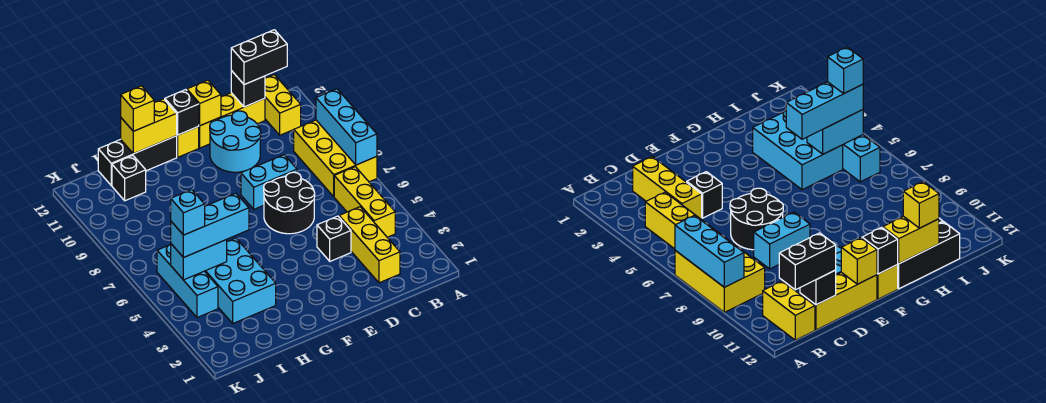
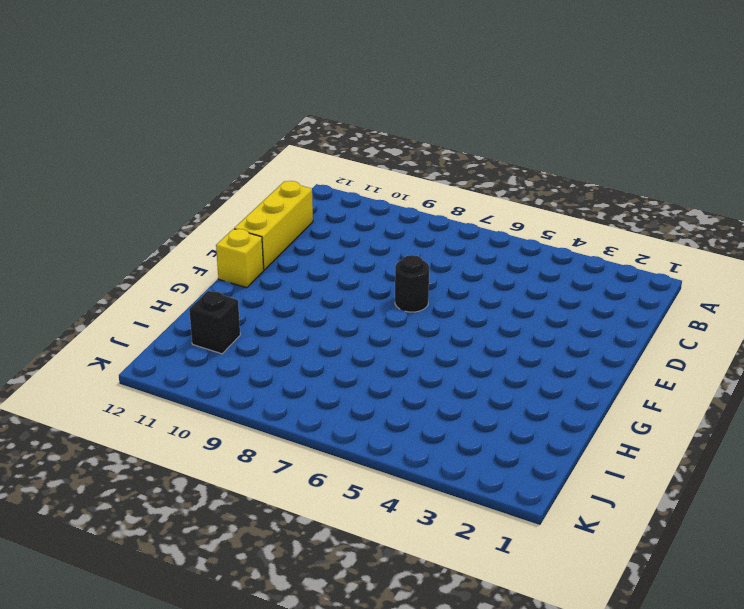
black 1x1 round brick [395,255,429,312] -> black 2x2 round brick [264,172,315,234]
none -> yellow 2x3 brick [294,120,377,196]
none -> yellow 1x3 brick [334,167,395,237]
none -> yellow 1x2 brick [265,75,301,135]

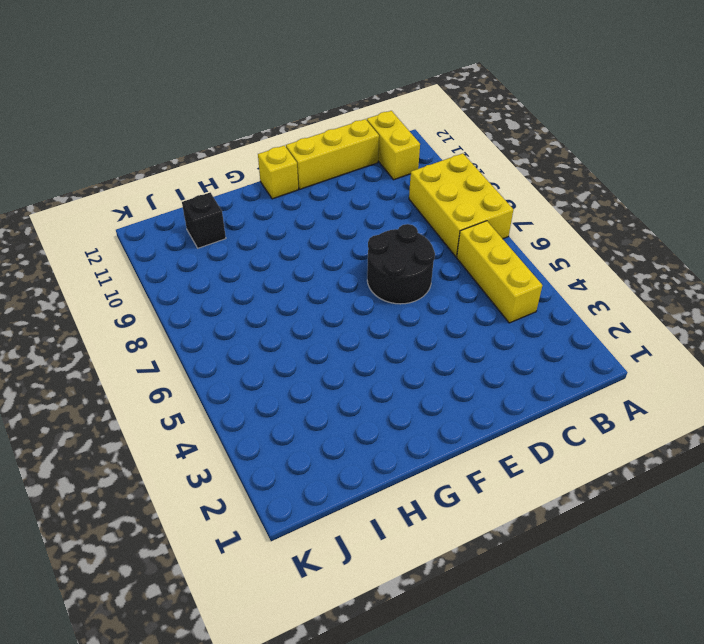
none -> yellow 1x3 brick [339,207,400,283]
none -> black 1x1 brick [317,216,351,261]
none -> cyan 1x2 brick [241,155,297,209]

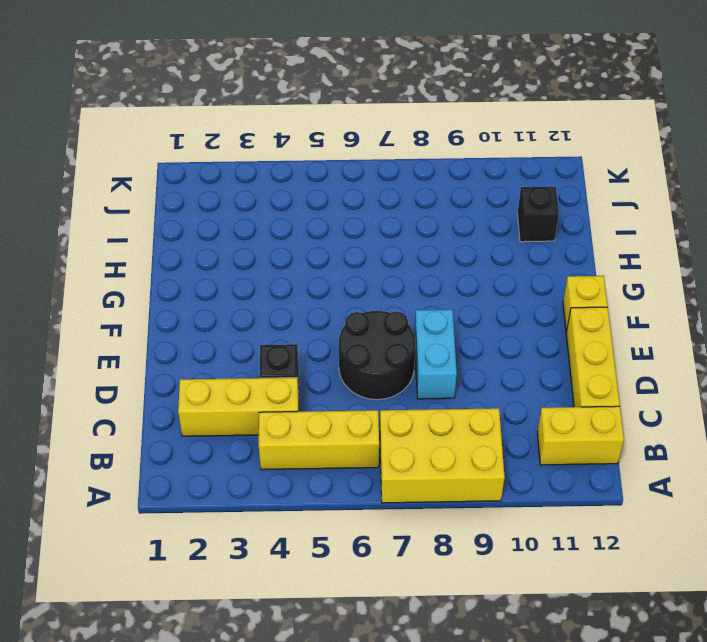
none -> cyan 2x2 round brick [210,111,261,172]
none -> black 1x3 brick [98,136,177,185]
none -> cyan 2x3 brick [205,238,276,323]

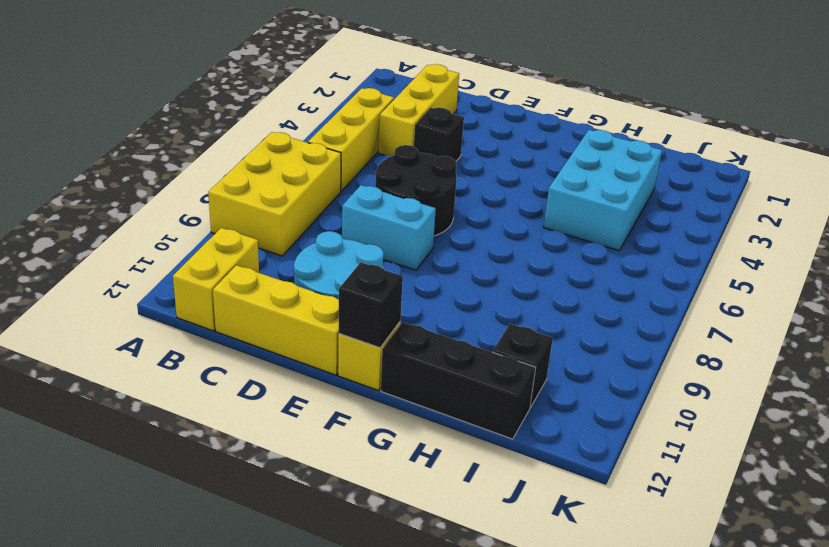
none -> cyan 1x3 brick [157,244,218,318]
none -> cyan 1x3 brick [316,89,377,165]
none -> black 1x1 brick [231,71,265,107]

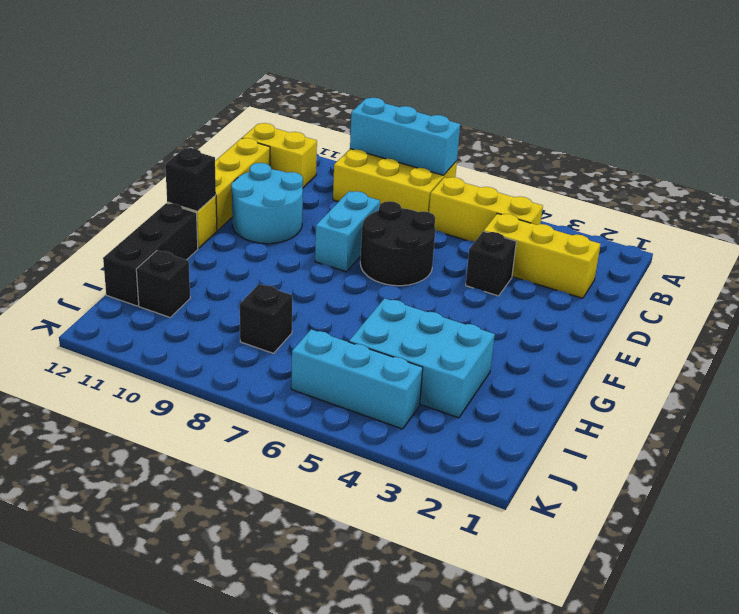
black 1x1 brick [240,284,292,353] -> black 1x1 brick moved to [231,71,265,107]
none -> yellow 1x1 brick [187,80,221,126]
none -> yellow 1x2 brick [121,99,177,154]
none -> cyan 1x2 brick [171,240,227,280]

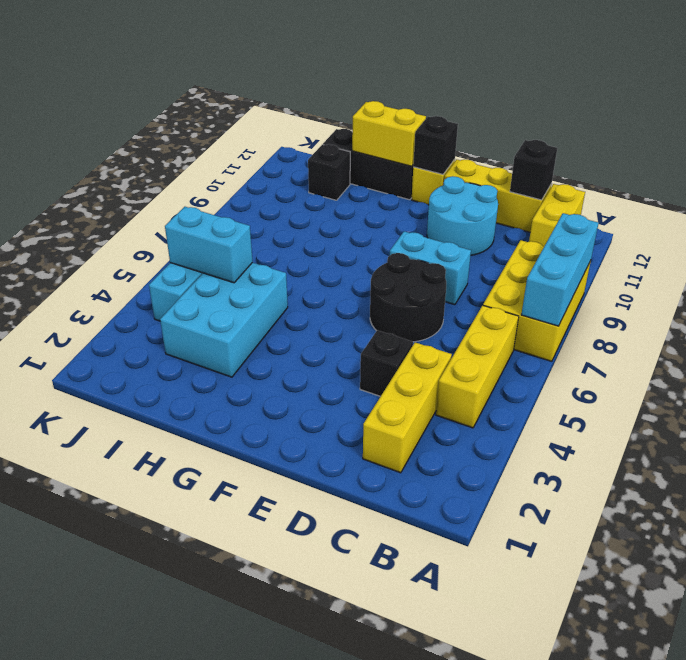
none -> yellow 1x1 brick [187,80,221,126]
none -> black 1x2 brick [231,30,287,85]
none -> cyan 1x3 brick [171,193,249,258]

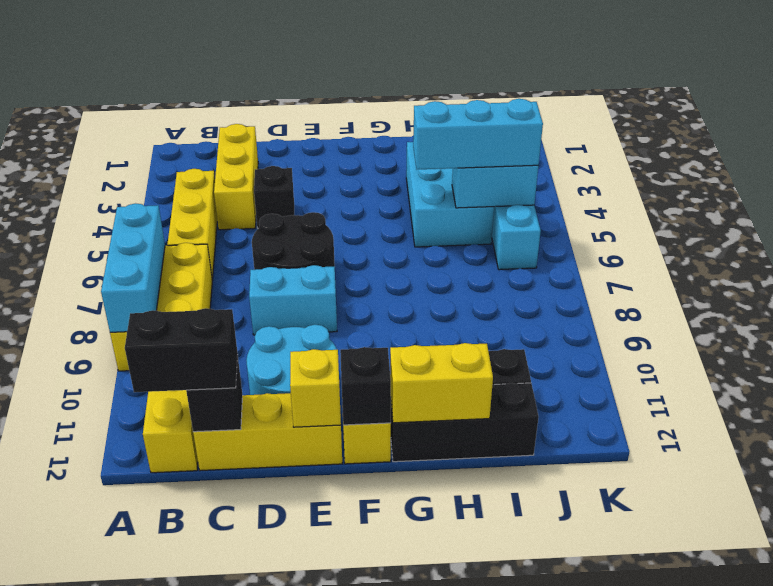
none -> yellow 1x1 brick [121,86,154,131]
none -> cyan 1x1 brick [171,190,205,235]

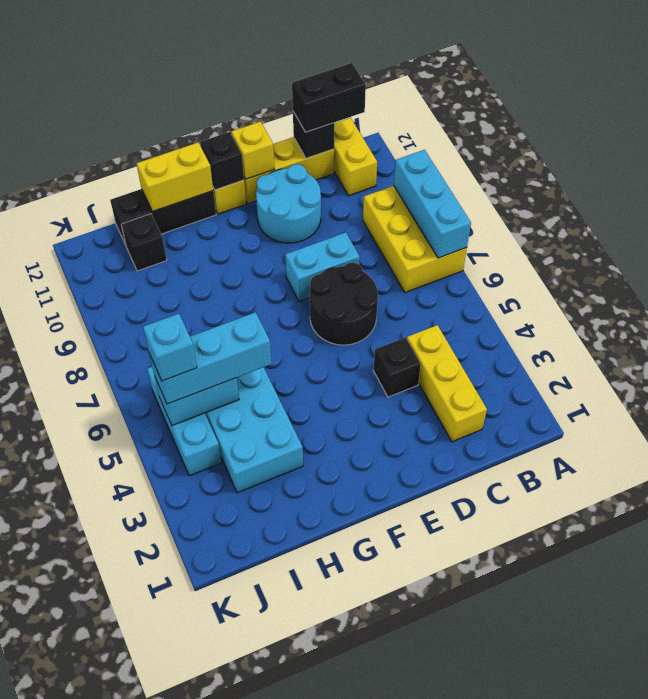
none -> yellow 1x3 brick [334,167,395,237]
none -> yellow 1x1 brick [121,86,154,131]

